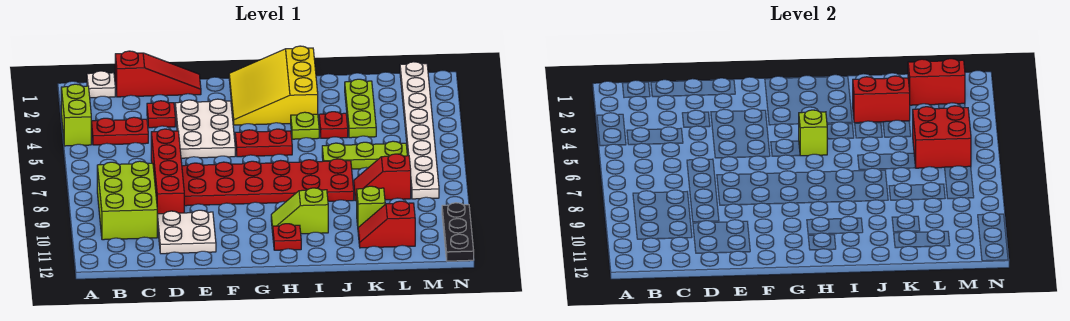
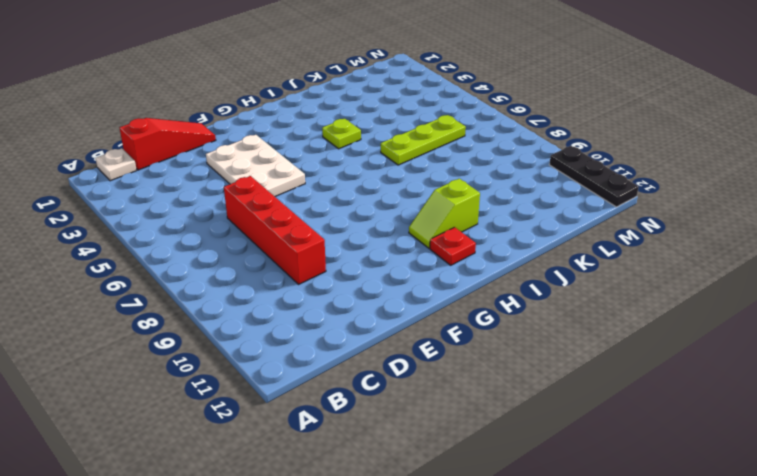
none -> lime 1x2 brick [61,84,91,146]
none -> red 1x2 plate [91,117,148,145]
none -> lime 2x3 brick [97,161,157,240]

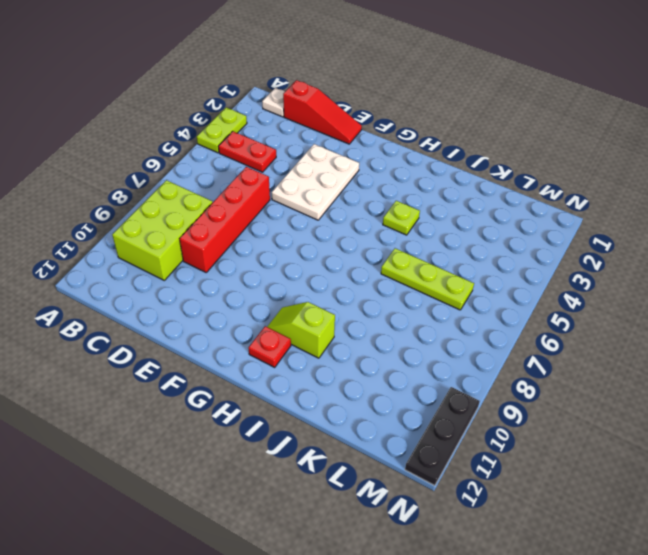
lime 1x2 plate [197,108,247,153] -> lime 1x2 brick [61,84,91,146]
none -> red 1x1 plate [147,101,175,128]
none -> white 2x2 plate [157,210,216,254]
none -> red 2x6 plate [182,159,354,206]

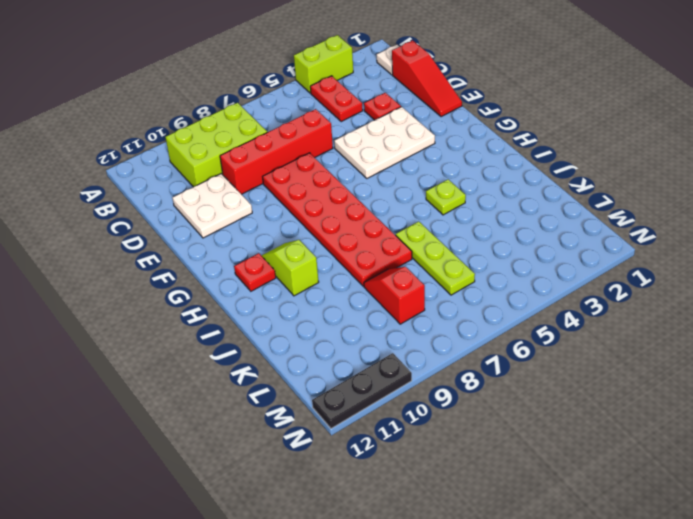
none -> yellow 3x3 slope [229,46,318,125]
none -> red 1x2 plate [235,129,292,157]
none -> red 1x1 plate [319,112,348,138]

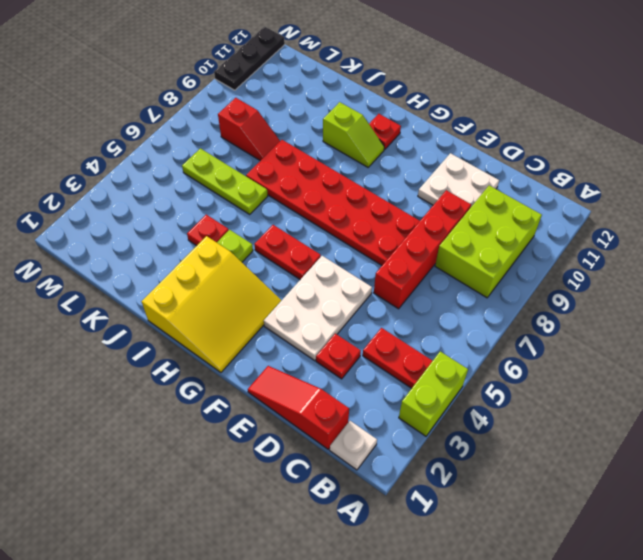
none -> lime 1x3 plate [345,79,376,138]
none -> lime 1x1 brick [357,186,385,227]
none -> red 1x2 slope [358,201,415,248]

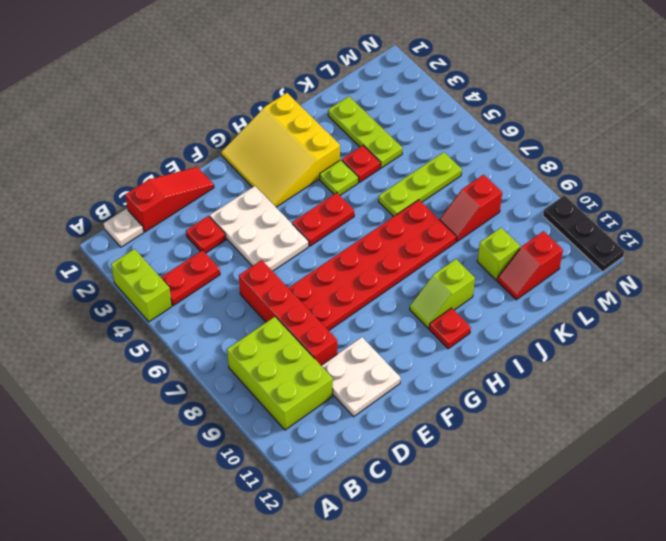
none -> white 1x8 plate [400,62,439,199]
none -> lime 1x1 brick [799,110,827,156]
none -> red 1x2 brick [853,76,910,123]

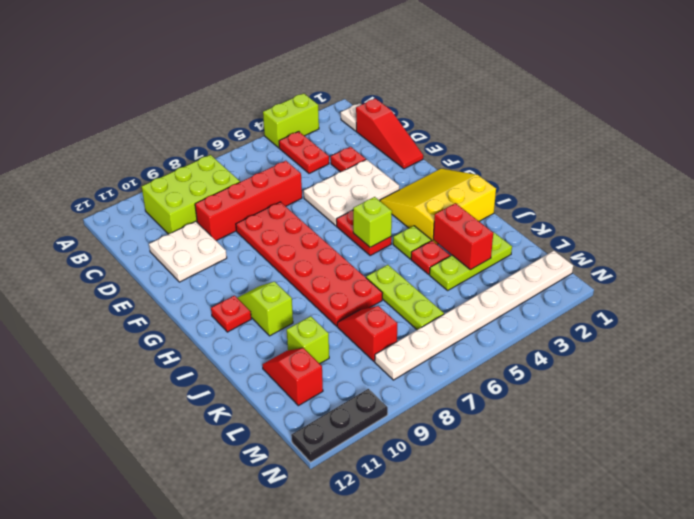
none -> red 1x2 brick [908,59,965,105]
none -> red 2x2 brick [913,106,971,168]

